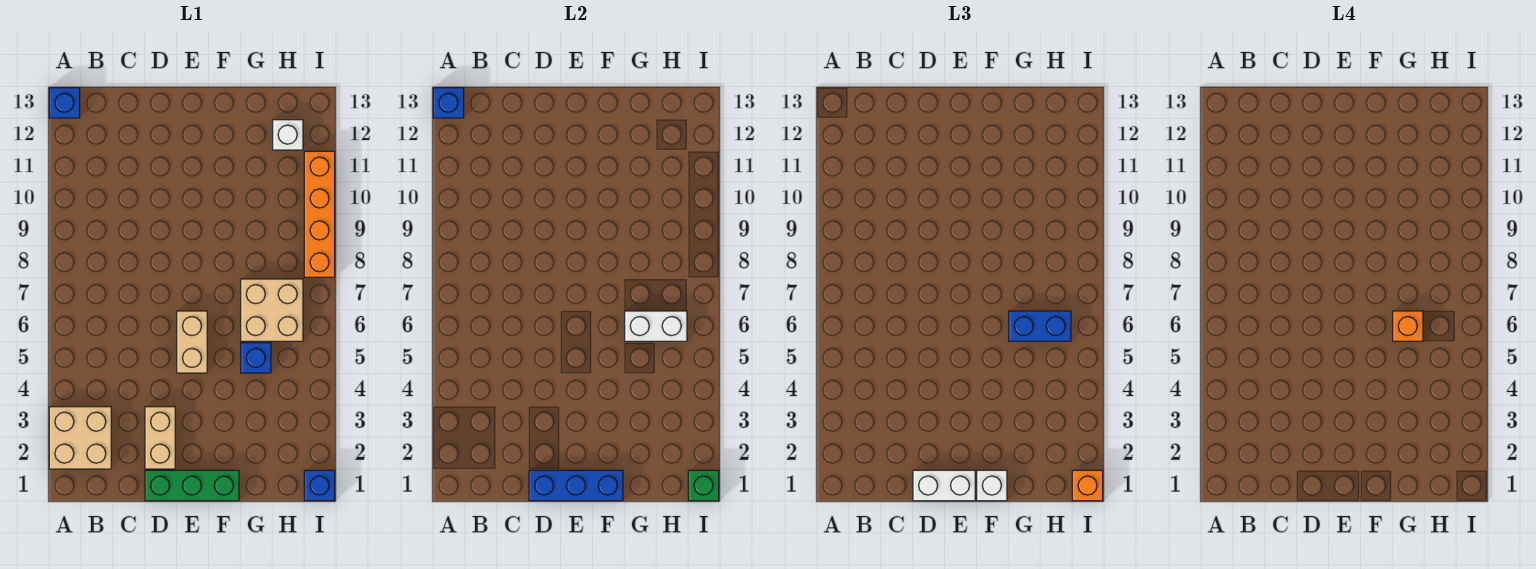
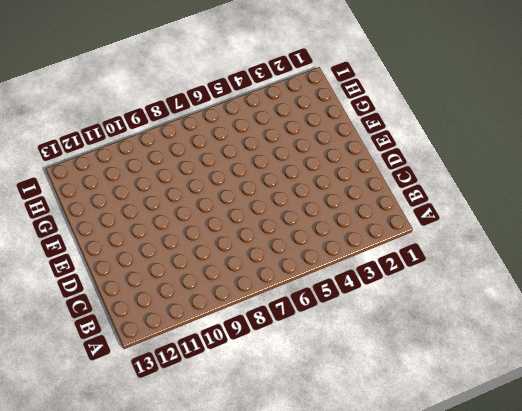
none -> tan 2x2 brick [49,407,111,469]
none -> blue 1x1 brick [49,88,80,118]
none -> green 1x3 brick [145,470,239,501]

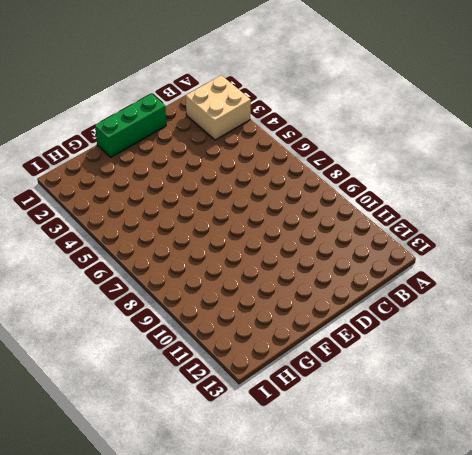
none -> blue 1x1 brick [49,88,80,118]
none -> tan 1x2 brick [145,407,175,469]
none -> tan 1x2 brick [177,311,207,373]

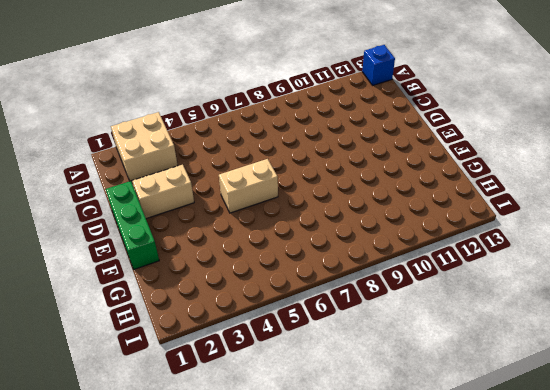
none -> blue 1x1 brick [241,343,271,373]
none -> tan 2x2 brick [241,279,303,341]
none -> white 1x1 brick [273,120,303,150]

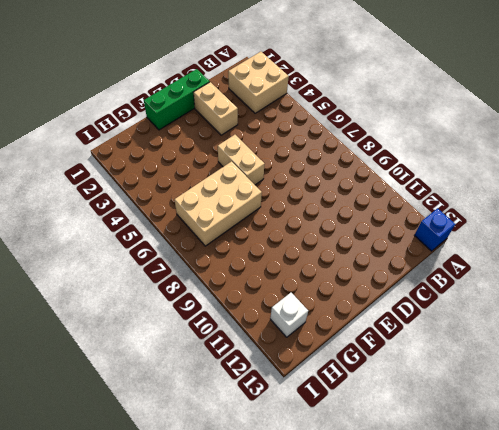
tan 2x3 brick [175,162,262,246] -> tan 2x2 brick [241,279,303,341]
none -> blue 1x1 brick [241,343,271,373]
none -> blue 1x1 brick [304,470,335,501]
none -> orange 1x4 brick [304,151,335,277]

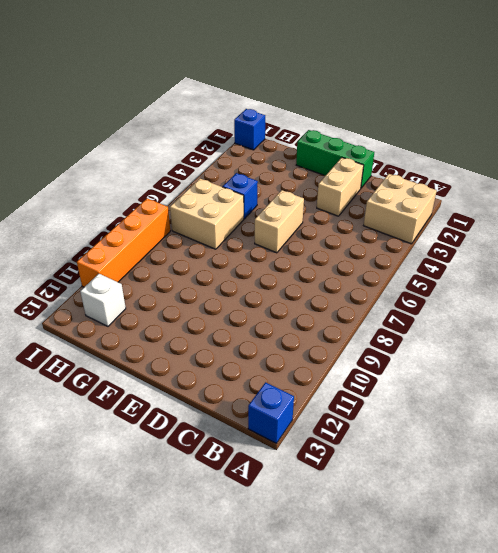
none -> blue 1x1 brick [433,88,464,118]
none -> blue 1x3 brick [529,470,623,501]
none -> white 1x2 brick [625,311,687,341]

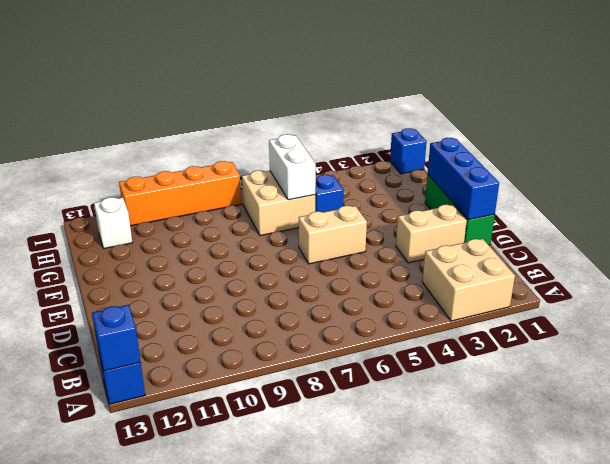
none -> green 1x1 brick [688,470,719,501]
none -> white 1x2 brick [913,470,975,501]
none -> white 1x1 brick [977,470,1007,501]

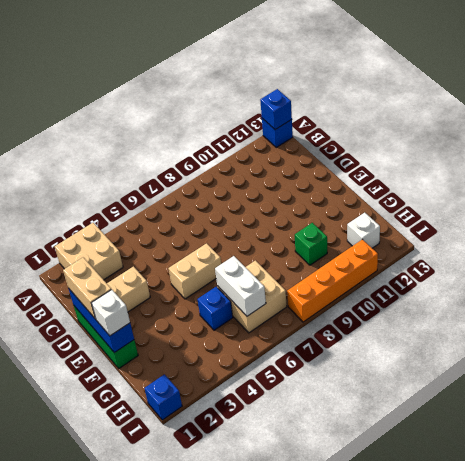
tan 1x2 brick [63,257,111,319] -> white 1x2 brick [913,470,975,501]
green 1x1 brick [295,223,327,265] -> green 1x1 brick moved to [688,470,719,501]
none -> blue 1x2 brick [1009,311,1071,341]
none -> orange 1x1 brick [1072,470,1103,501]
none -> orange 1x1 brick [1393,311,1423,341]

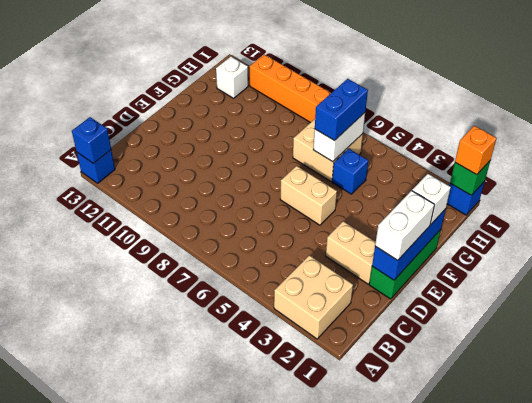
none -> orange 1x1 brick [1393,311,1423,341]

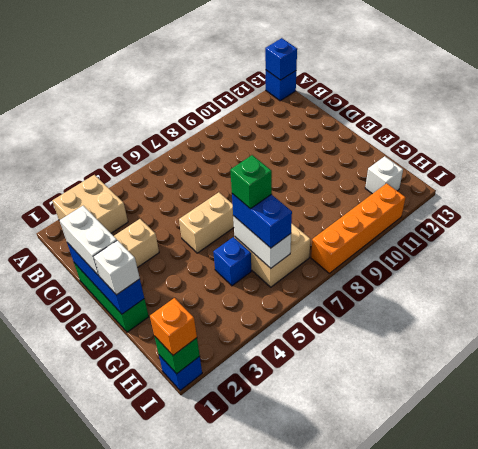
green 1x1 brick [230,155,272,209] -> orange 1x1 brick [1393,311,1423,341]

